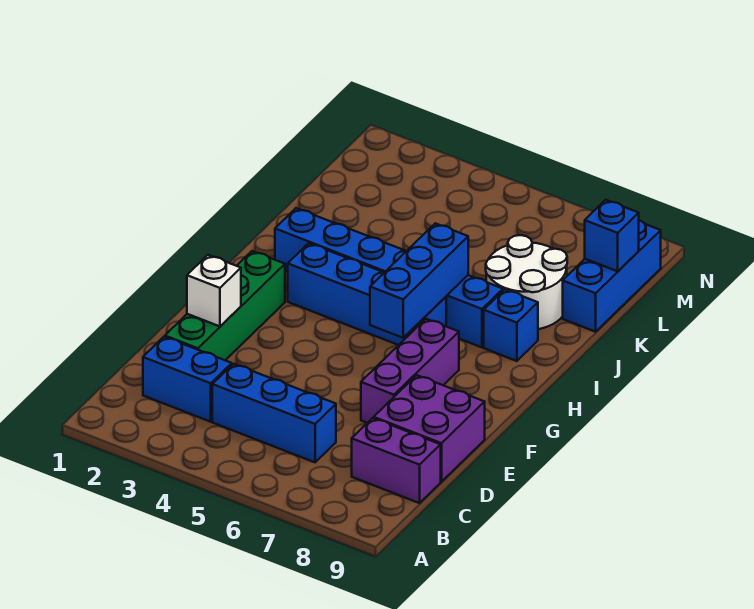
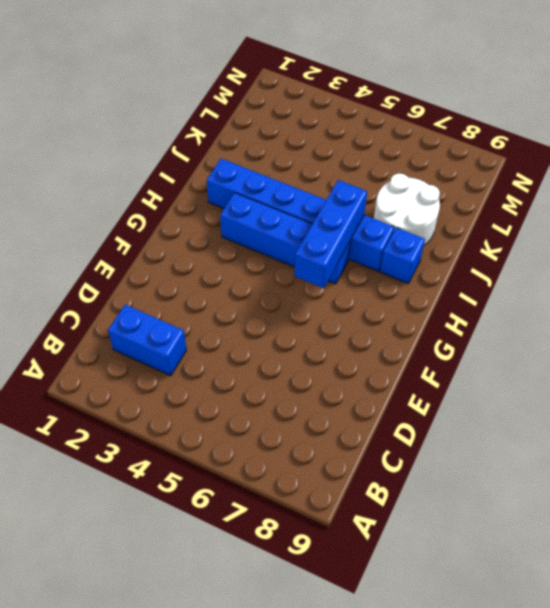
none -> blue 1x3 brick [212,364,336,462]
none -> purple 1x2 brick [352,418,441,503]
none -> green 1x4 brick [165,251,285,360]

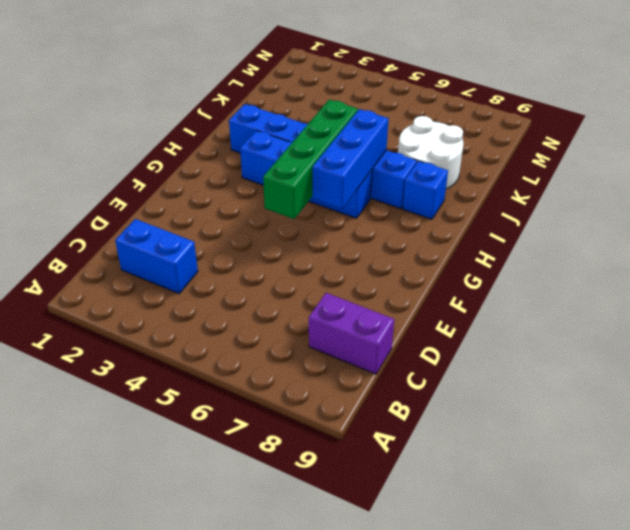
green 1x4 brick [263,100,358,219] -> green 1x4 brick moved to [165,251,285,360]
none -> blue 1x3 brick [212,364,336,462]
none -> purple 2x2 brick [374,375,485,482]
none -> purple 1x3 brick [361,319,459,423]

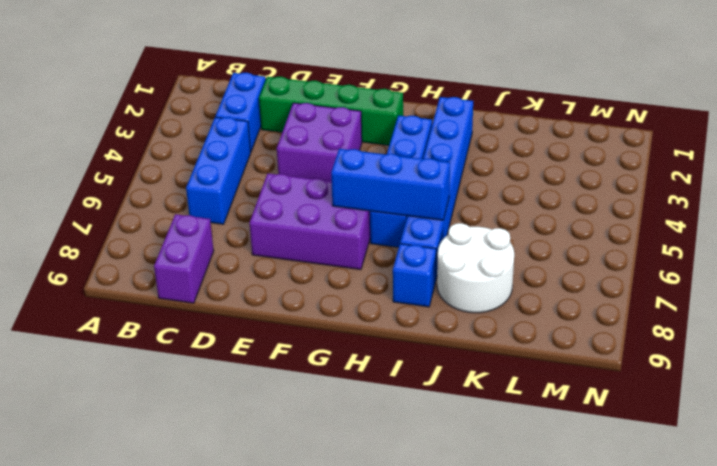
purple 2x2 brick [277,103,362,181] -> purple 2x2 brick moved to [374,375,485,482]
purple 2x3 brick [250,173,370,270] -> purple 1x3 brick [361,319,459,423]
none -> blue 1x3 brick [563,220,661,332]
none -> white 1x1 brick [187,255,241,326]
none -> blue 1x1 brick [585,200,639,271]

